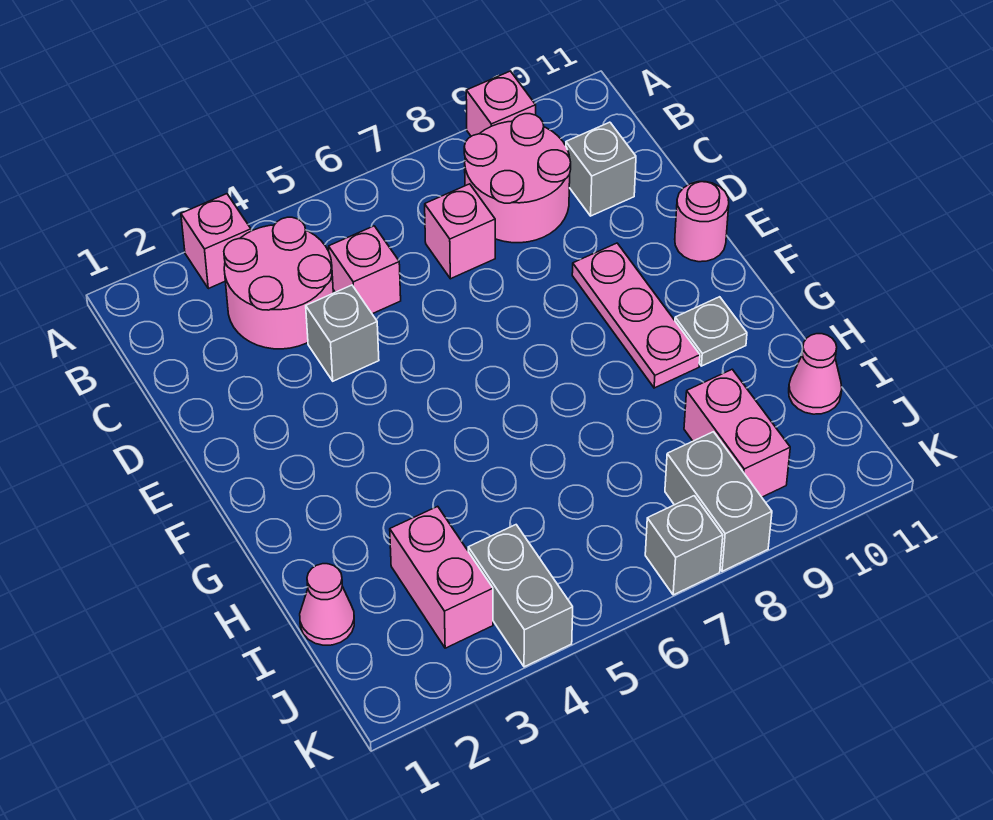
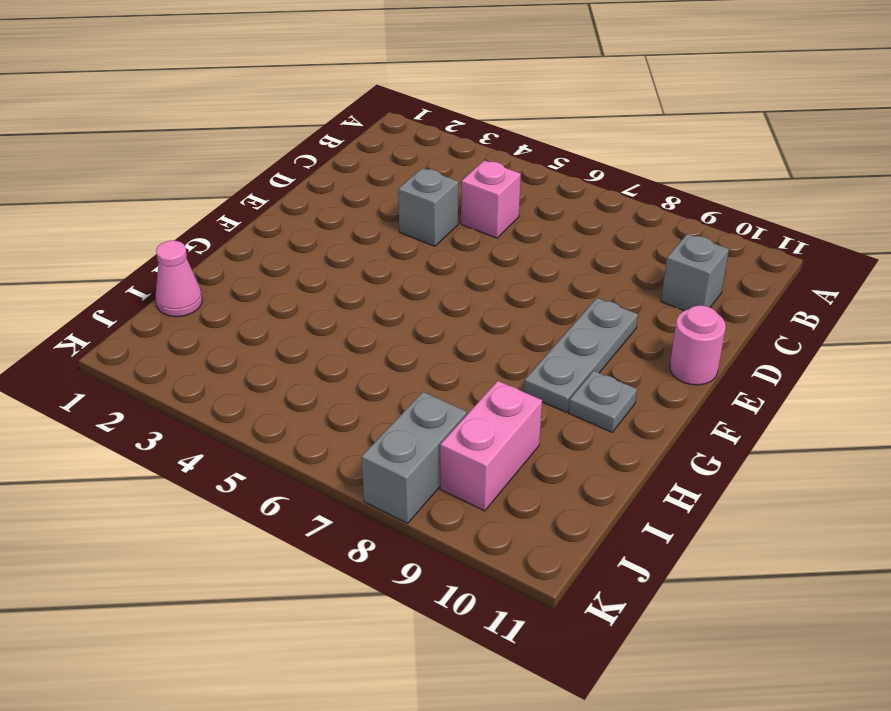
grey 1x3 plate [524,298,638,412] -> pink 1x3 plate [572,243,700,388]
none -> pink 1x1 brick [181,194,251,289]
none -> pink 1x1 brick [466,71,536,136]
none -> pink 2x2 round brick [224,217,333,349]

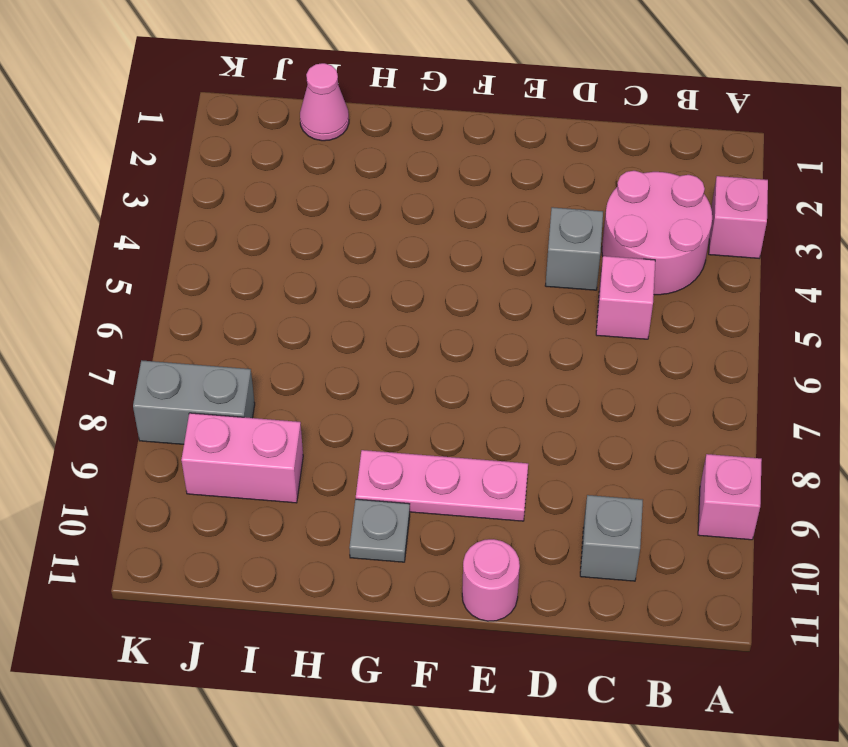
none -> pink 2x2 round brick [464,114,571,243]
none -> pink 1x1 brick [425,184,495,279]
none -> pink 1x2 brick [390,506,493,648]

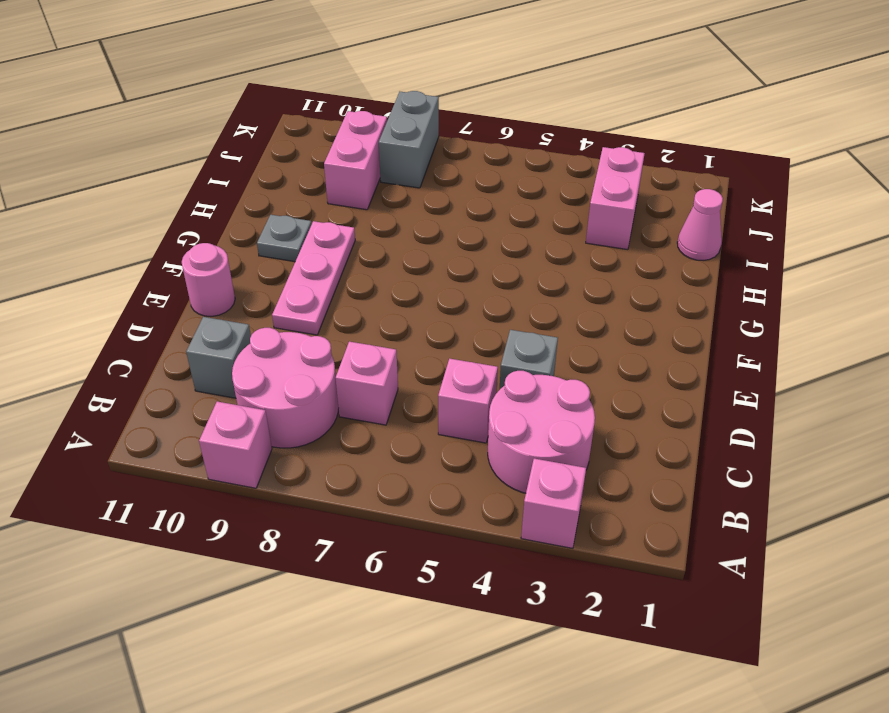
none -> pink 1x1 cone [789,334,842,414]
none -> grey 1x2 brick [468,525,573,667]
none -> grey 1x1 brick [645,496,723,595]

